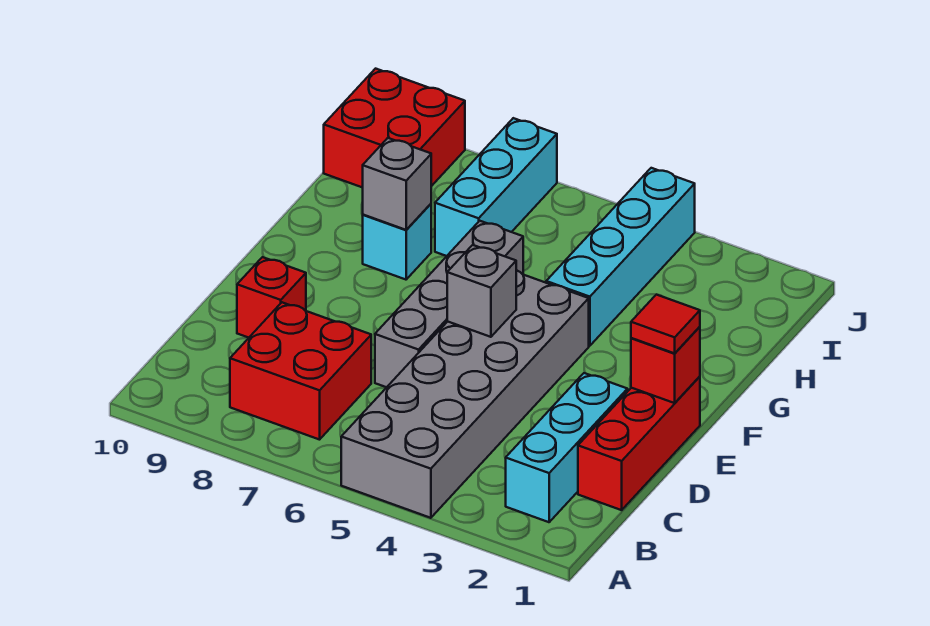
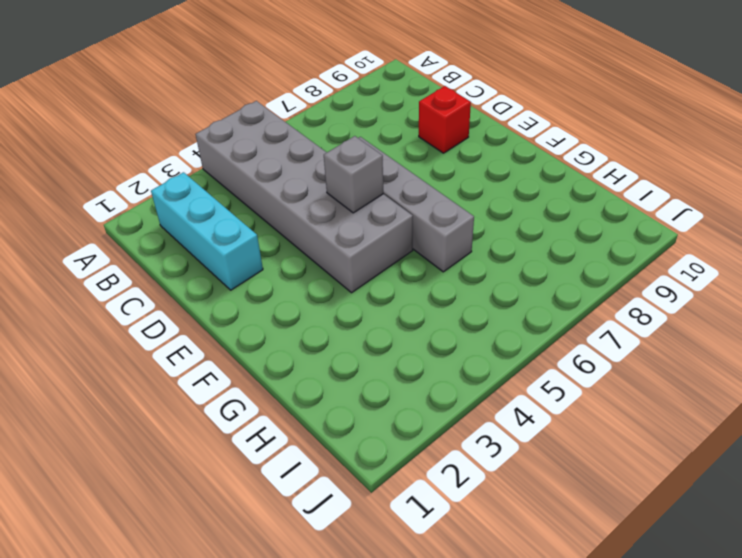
none -> red 2x2 brick [230,302,371,440]
none -> red 1x3 brick [578,376,700,510]
none -> cyan 1x4 brick [546,168,695,346]

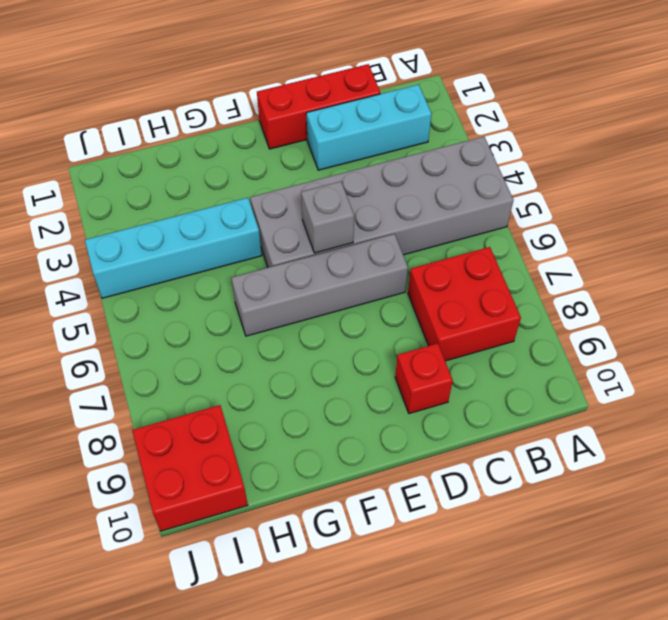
none -> cyan 1x1 brick [363,204,431,280]
none -> cyan 1x3 brick [435,118,557,256]
none -> red 1x1 brick [631,327,700,403]

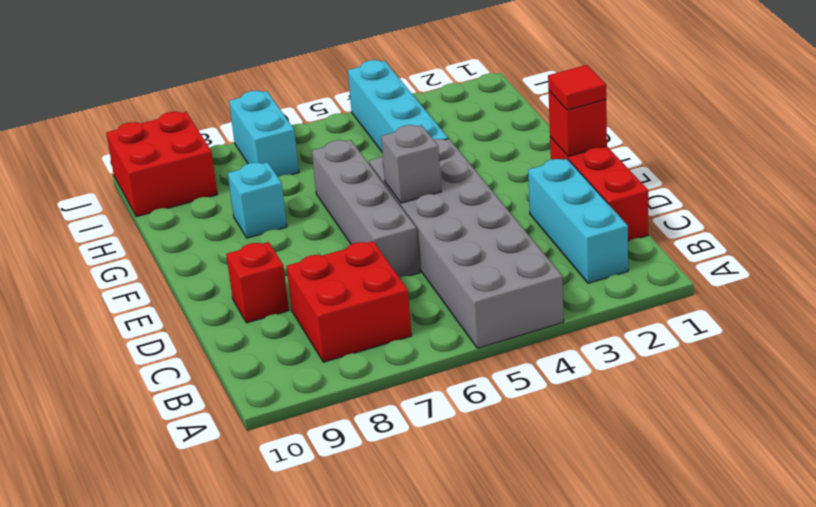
cyan 1x2 brick [229,91,299,177] -> cyan 1x3 brick [435,118,557,256]
none -> grey 1x1 brick [363,138,431,230]

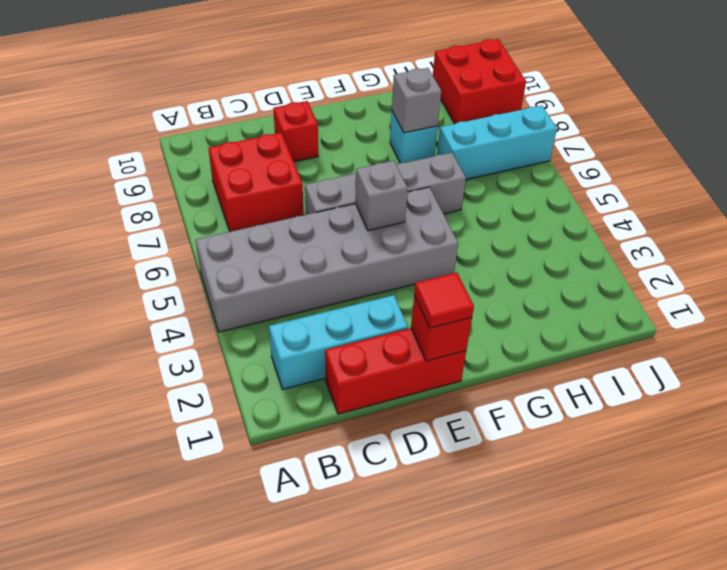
none -> cyan 1x4 brick [546,168,695,346]

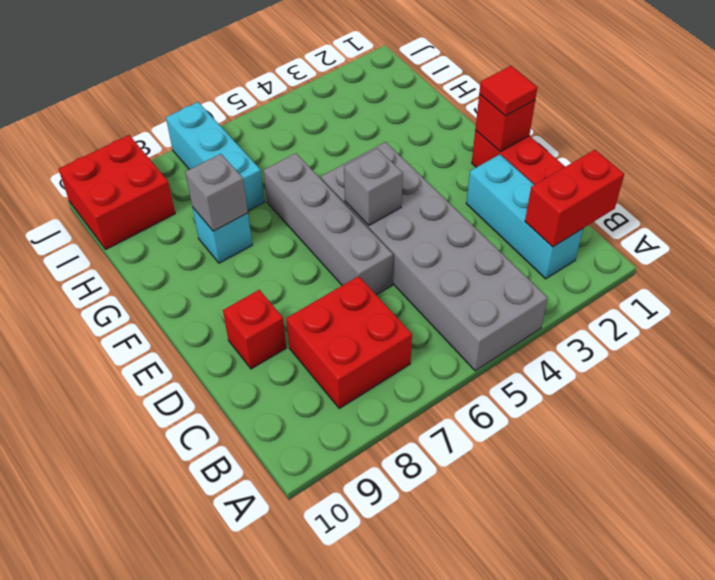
red 1x2 brick [525,150,624,247] -> none
none -> cyan 1x4 brick [546,168,695,346]

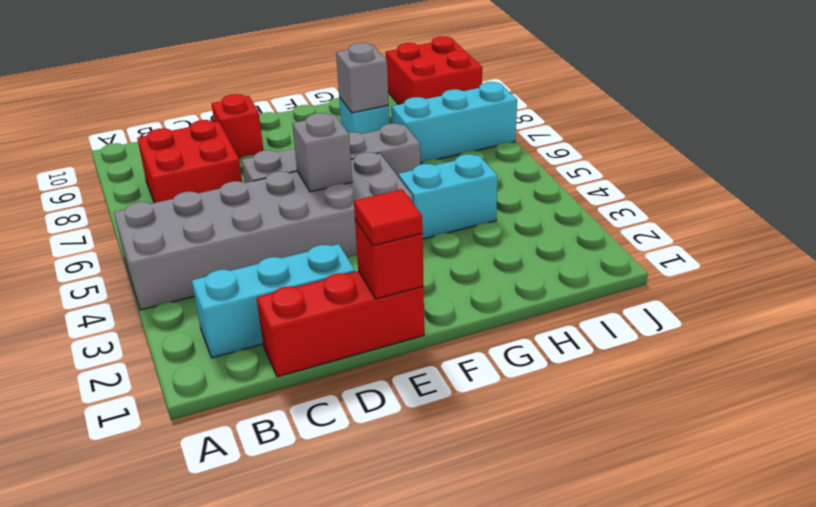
cyan 1x2 brick [398,154,498,239] -> cyan 1x4 brick [546,168,695,346]

